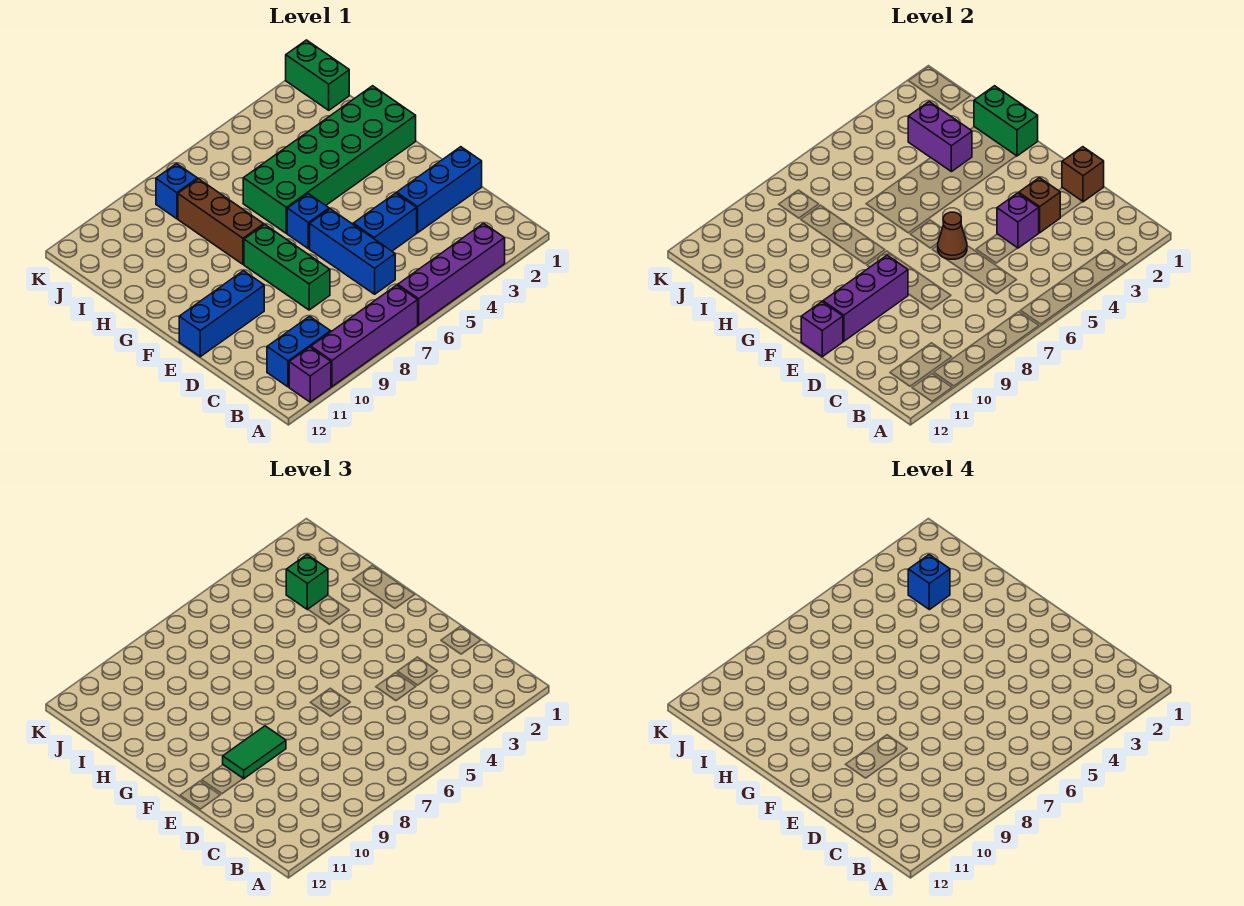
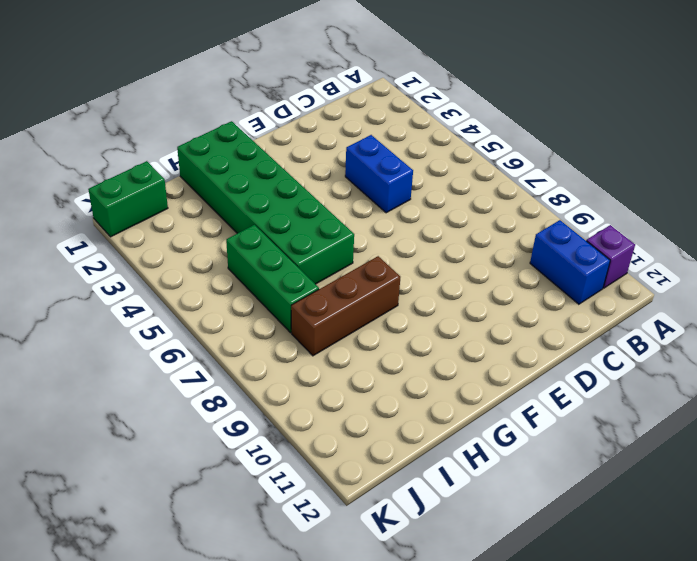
green 1x3 brick [226,225,319,333] -> green 1x3 brick turned to [244,225,330,310]
none -> purple 1x4 brick [398,223,505,325]
none -> purple 1x4 brick [311,285,418,387]
none -> blue 1x3 brick [310,209,395,294]

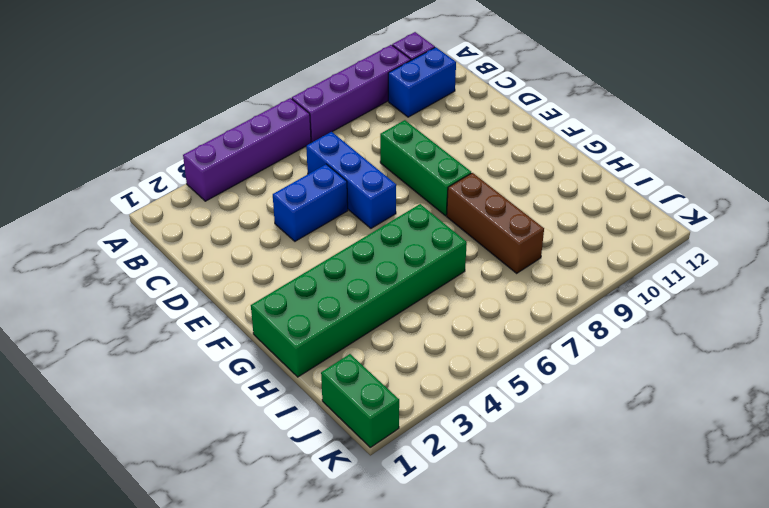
none -> blue 1x3 brick [397,147,482,233]
none -> blue 1x3 brick [179,271,264,357]
none -> blue 1x1 brick [287,194,329,249]

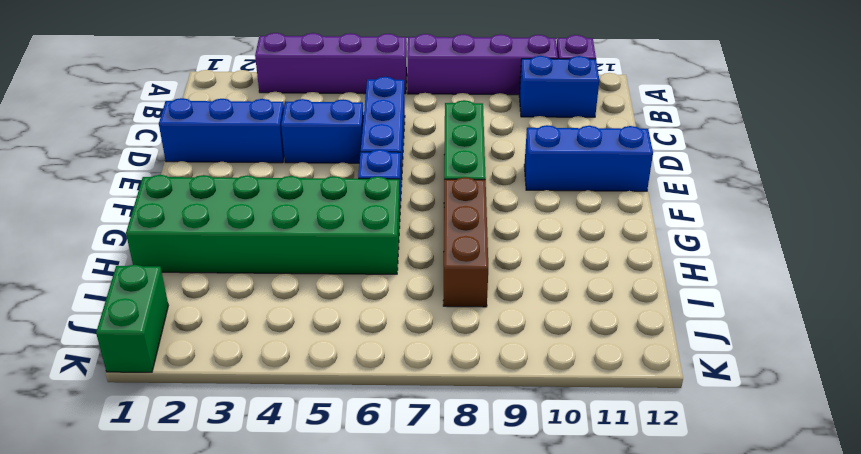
none -> blue 1x1 brick [156,164,198,219]
none -> brown 1x1 brick [1062,147,1104,202]
none -> brown 1x1 brick [1019,178,1060,233]

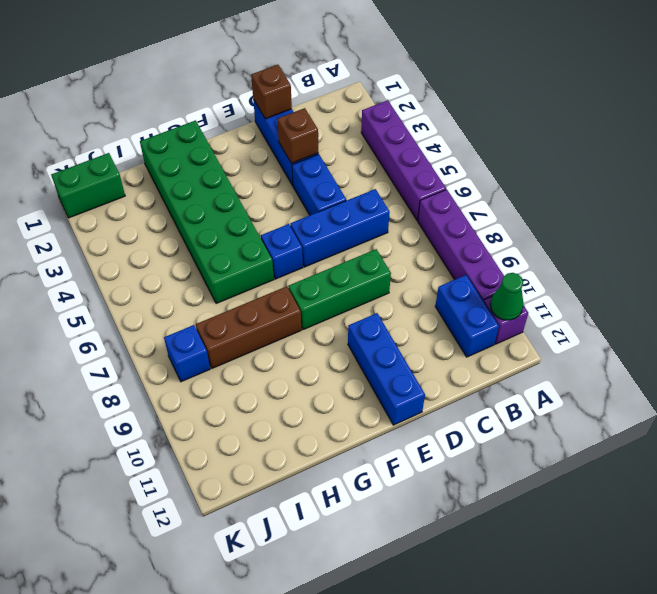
green 1x1 cone [490,273,523,320] -> none
none -> purple 1x1 brick [997,193,1039,248]
none -> brown 1x1 cone [938,212,967,259]
none -> purple 1x3 brick [823,255,908,341]

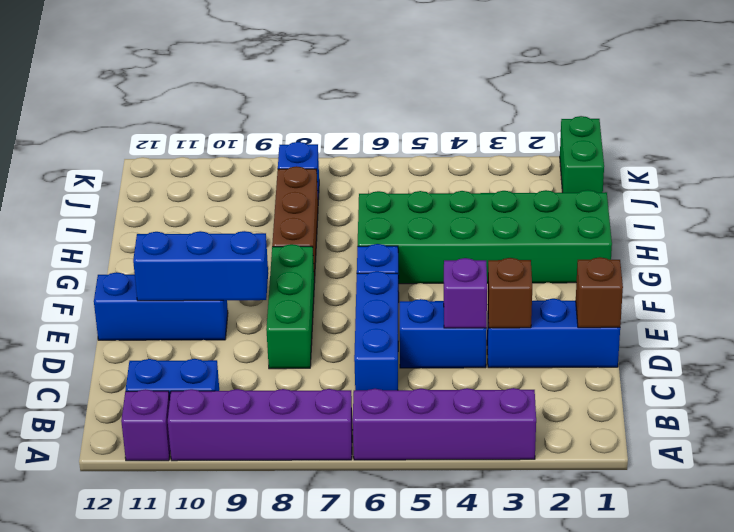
blue 1x3 brick [133,231,268,301] -> purple 1x3 brick [823,255,908,341]
none -> brown 1x1 cone [938,212,967,259]
none -> purple 1x1 brick [801,302,843,357]
none -> green 1x2 brick [974,86,1038,156]

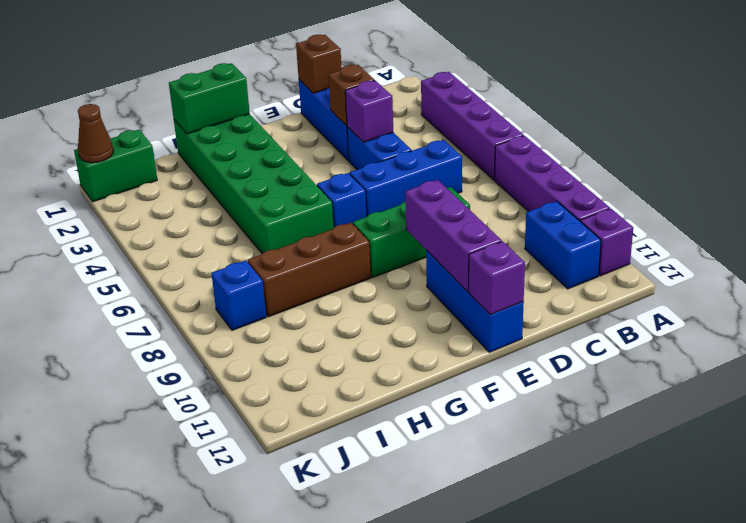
brown 1x1 cone [78,104,113,163] -> brown 1x1 cone moved to [938,212,967,259]
none -> purple 1x2 brick [908,102,972,172]
none -> green 1x2 tile [223,726,286,779]
none -> green 1x1 brick [286,555,328,610]

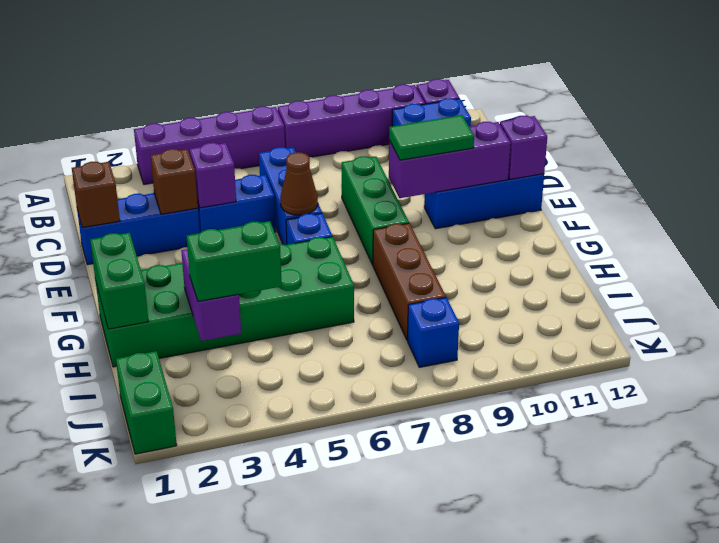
green 1x2 brick [187,221,282,301] -> green 1x1 brick [286,555,328,610]
none -> blue 1x1 brick [908,555,950,610]

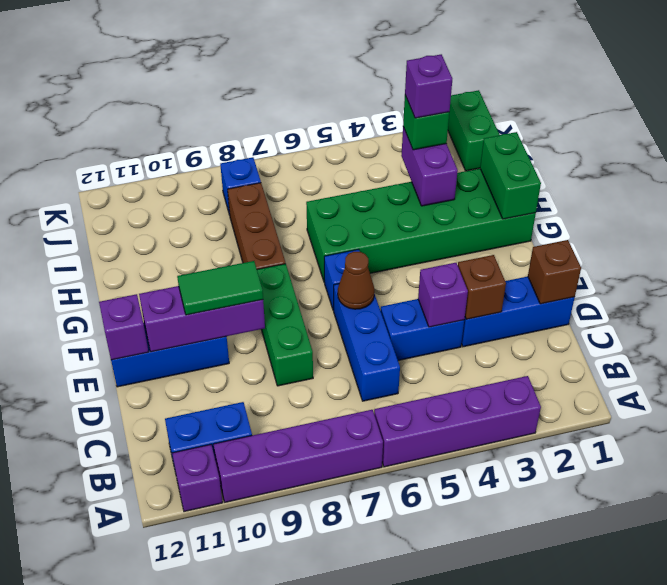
purple 1x1 brick [405,54,452,118] -> blue 1x1 brick [908,555,950,610]

